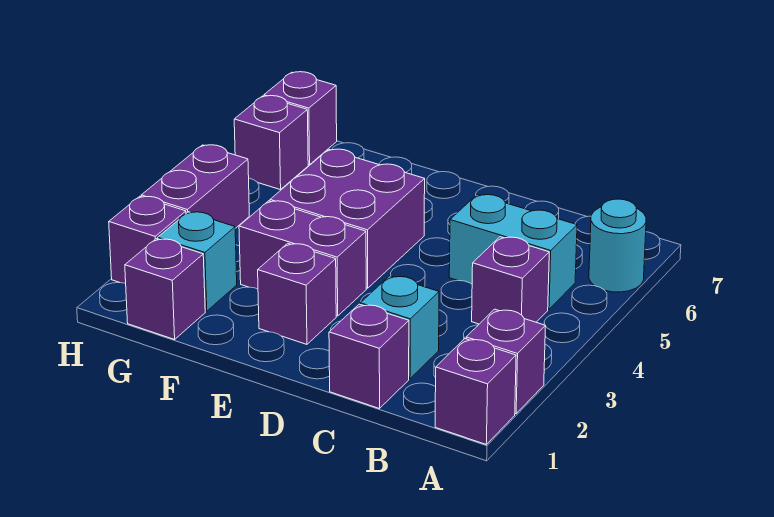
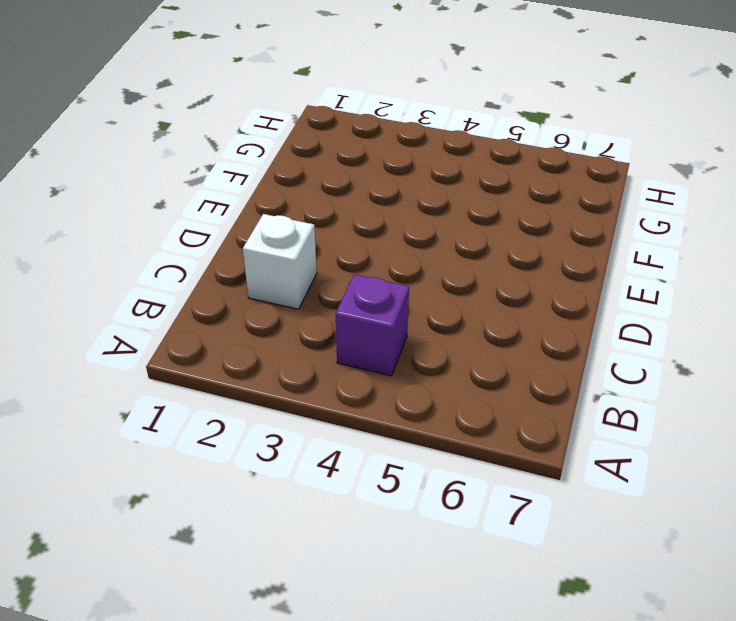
white 1x1 brick [243,214,317,309] -> cyan 1x1 brick [360,276,439,379]
none -> purple 1x1 brick [435,339,516,444]
none -> purple 1x1 brick [466,309,546,414]
none -> cyan 1x1 round brick [589,199,646,292]

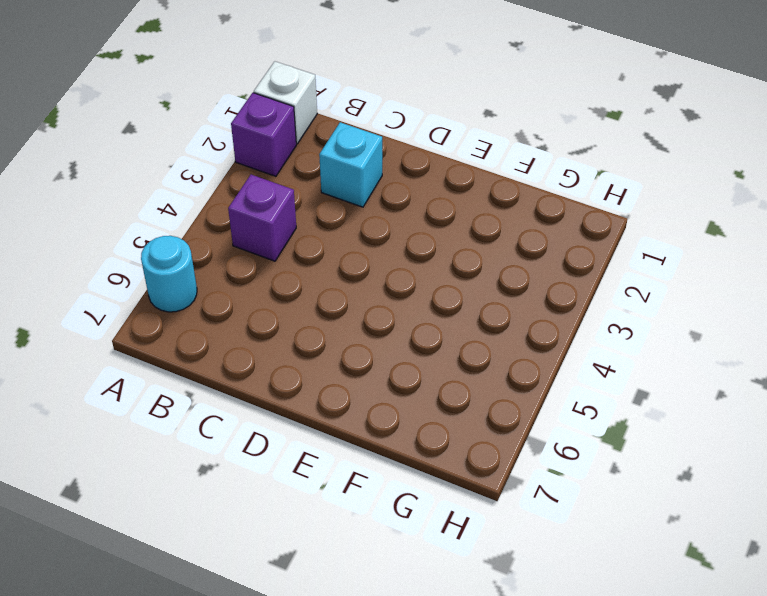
white 1x1 brick [254,61,317,144] -> purple 1x1 brick [435,339,516,444]
none -> cyan 1x2 brick [449,194,577,309]
none -> purple 1x1 brick [329,304,409,409]
none -> purple 1x1 brick [258,243,336,344]

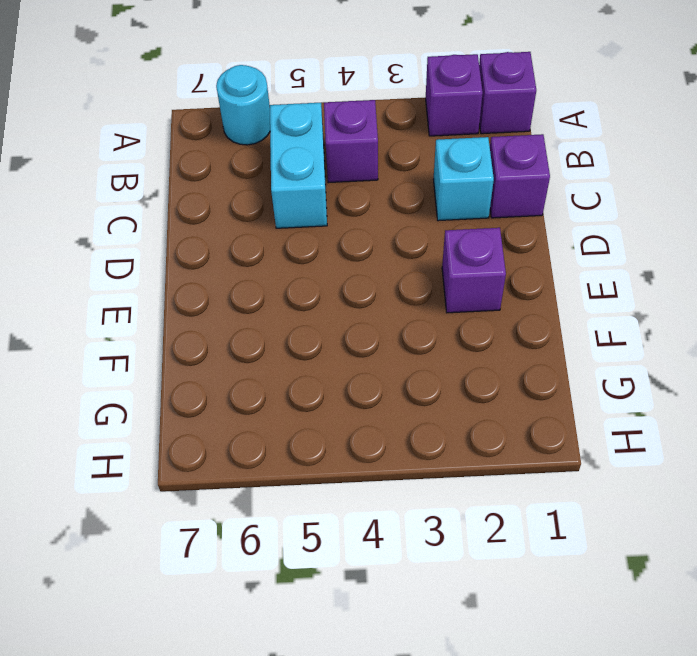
none -> purple 1x2 brick [239,201,366,316]
none -> purple 2x2 brick [270,149,425,288]
none -> purple 1x1 brick [125,239,205,340]

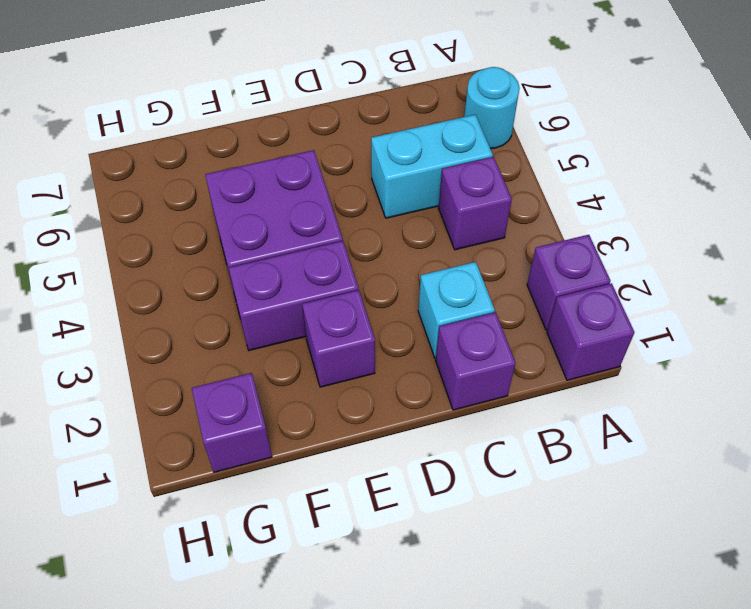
none -> cyan 1x1 brick [158,212,237,311]
none -> purple 1x1 brick [109,196,186,284]
none -> purple 1x2 brick [141,145,249,228]

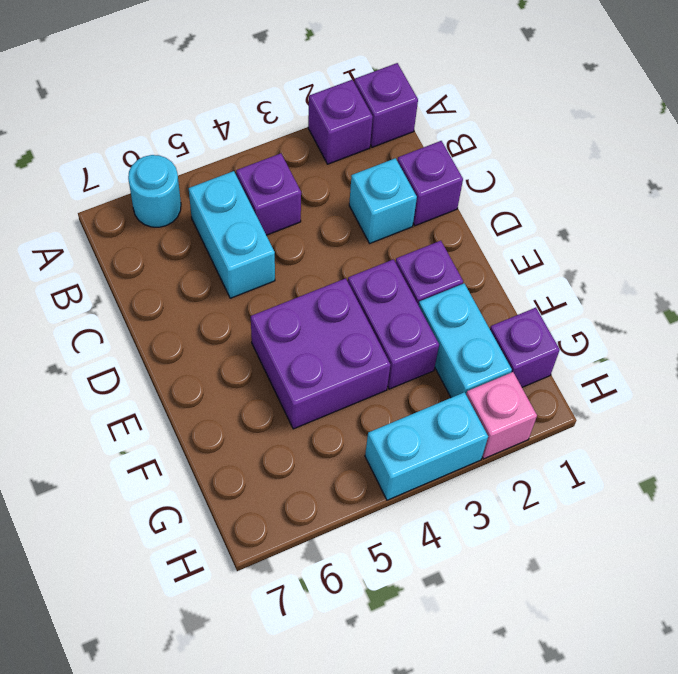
cyan 1x2 brick [418,284,512,398] -> cyan 1x1 brick [158,212,237,311]
pink 1x1 brick [466,372,537,459] -> purple 1x1 brick [109,196,186,284]
cyan 1x2 brick [365,392,488,500] -> purple 1x2 brick [141,145,249,228]
none -> purple 1x1 brick [234,96,308,190]
none -> purple 1x1 brick [264,72,337,165]

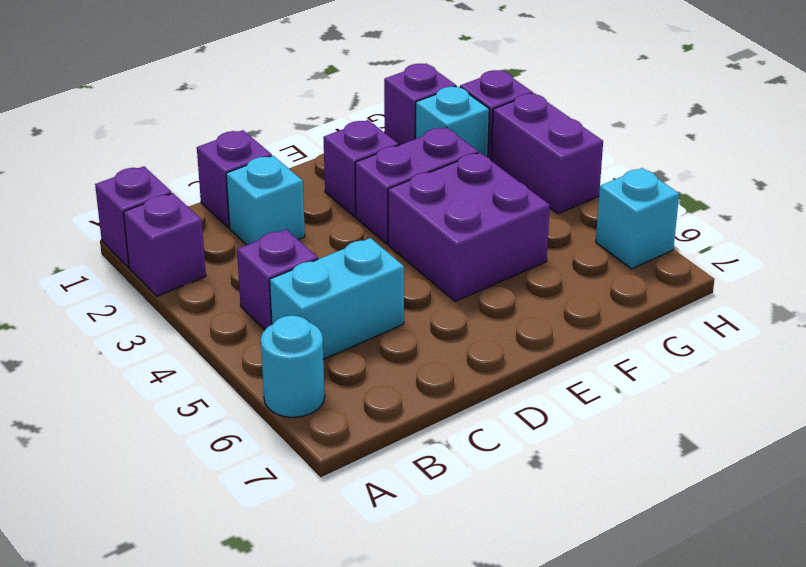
cyan 1x1 brick [596,168,679,269] -> purple 1x1 brick [234,96,308,190]
none -> purple 1x1 brick [264,72,337,165]

